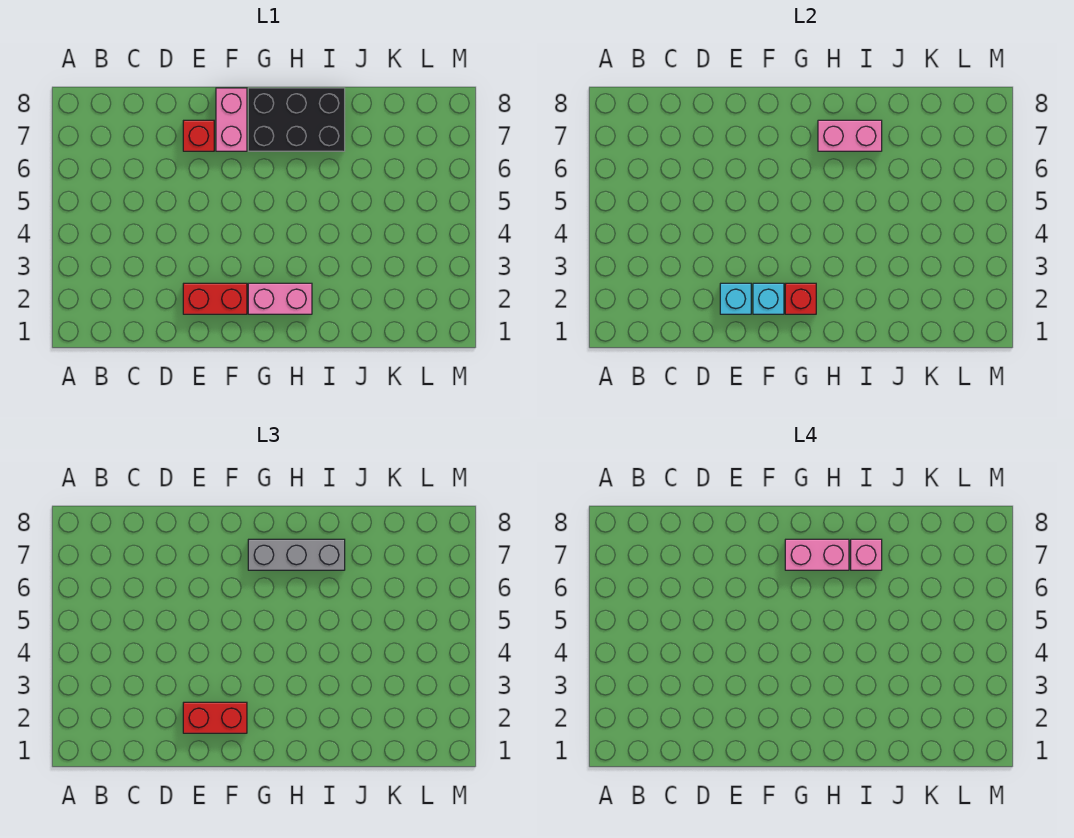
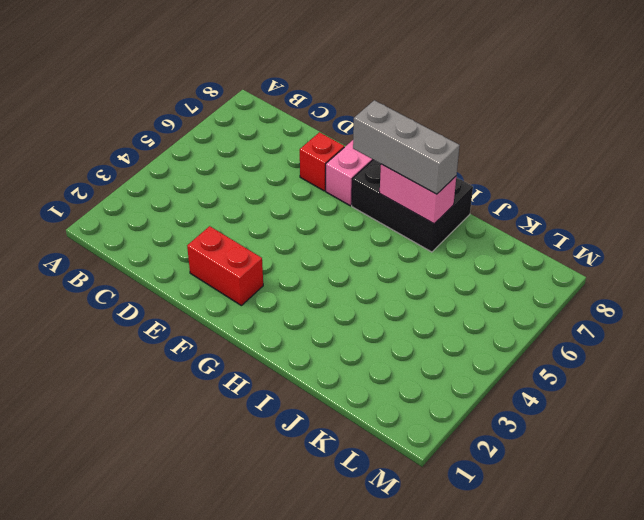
none -> pink 1x2 brick [248,283,312,314]
none -> cyan 1x1 brick [720,283,751,314]
none -> cyan 1x1 brick [753,283,784,314]

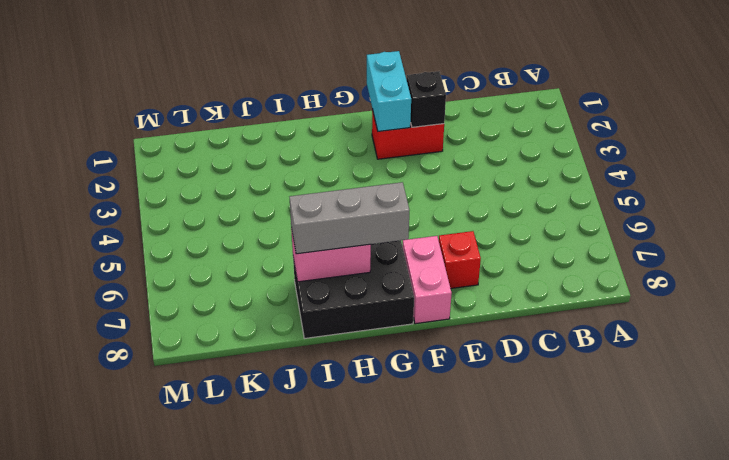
black 1x1 brick [407,71,446,127] -> cyan 1x1 brick [720,283,751,314]
cyan 1x2 brick [367,51,411,131] -> cyan 1x1 brick [753,283,784,314]
none -> pink 1x2 brick [248,283,312,314]
none -> red 1x1 brick [785,283,816,314]
none -> red 1x2 brick [183,702,247,733]

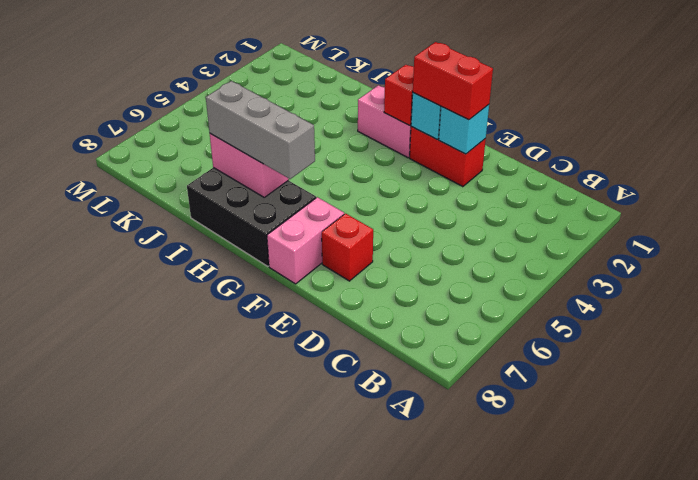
none -> pink 1x2 brick [785,539,849,570]
none -> pink 1x1 brick [851,539,882,570]

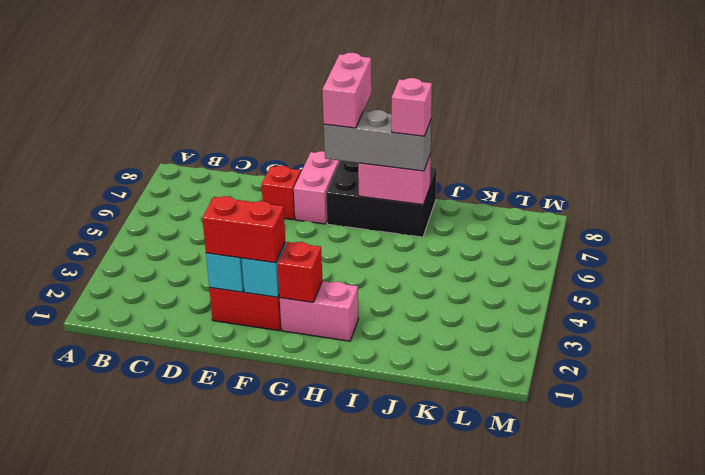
pink 1x2 brick [322,53,372,128] -> pink 1x2 brick turned to [785,539,849,570]

